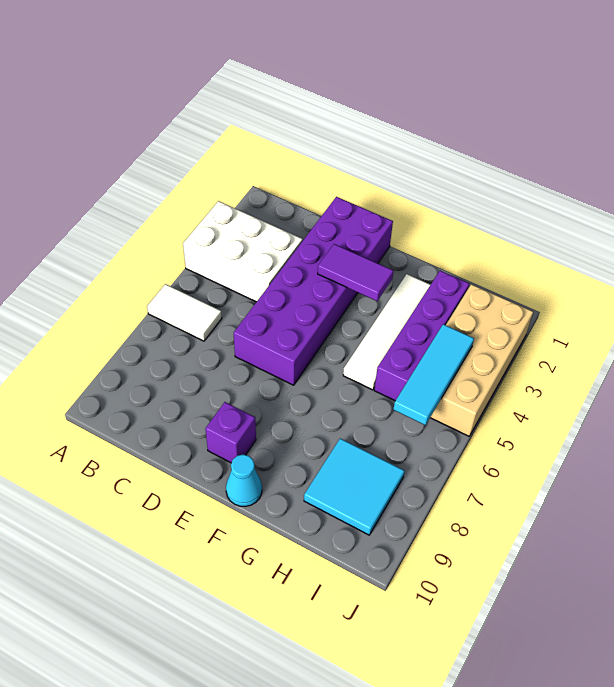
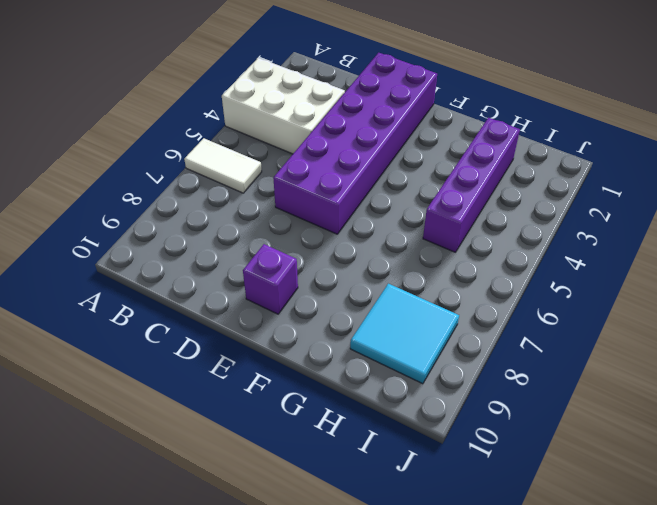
none -> cyan 1x1 cone [226,455,262,507]
none -> white 1x4 tile [343,274,430,390]

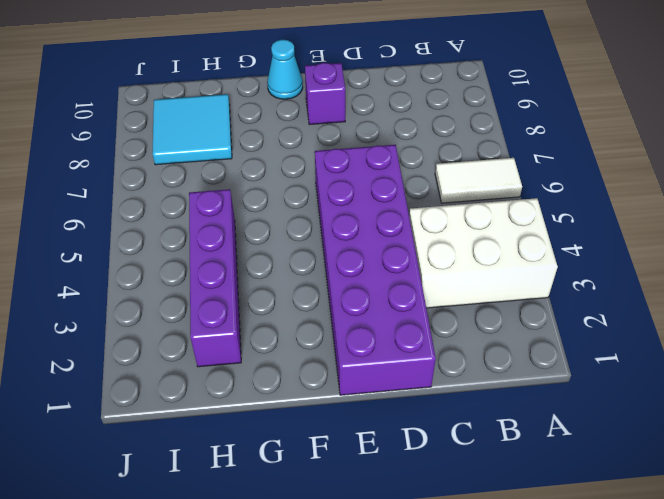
none -> white 1x4 tile [343,274,430,390]
none -> tan 2x4 brick [430,284,533,436]

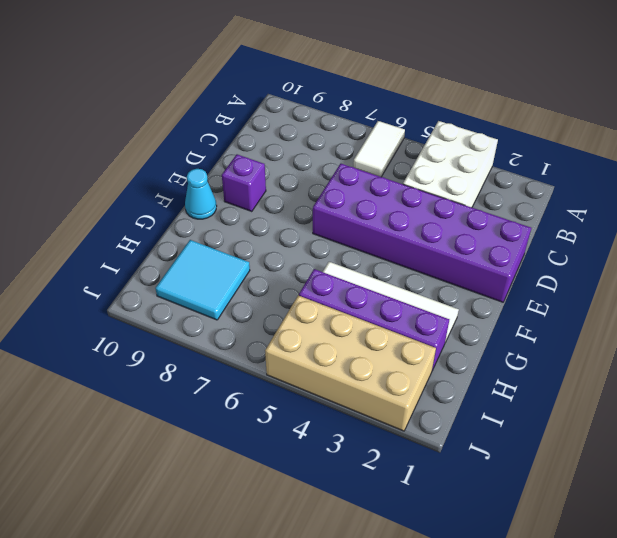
none -> purple 1x2 tile [318,244,393,301]
none -> cyan 1x3 tile [393,324,474,425]

